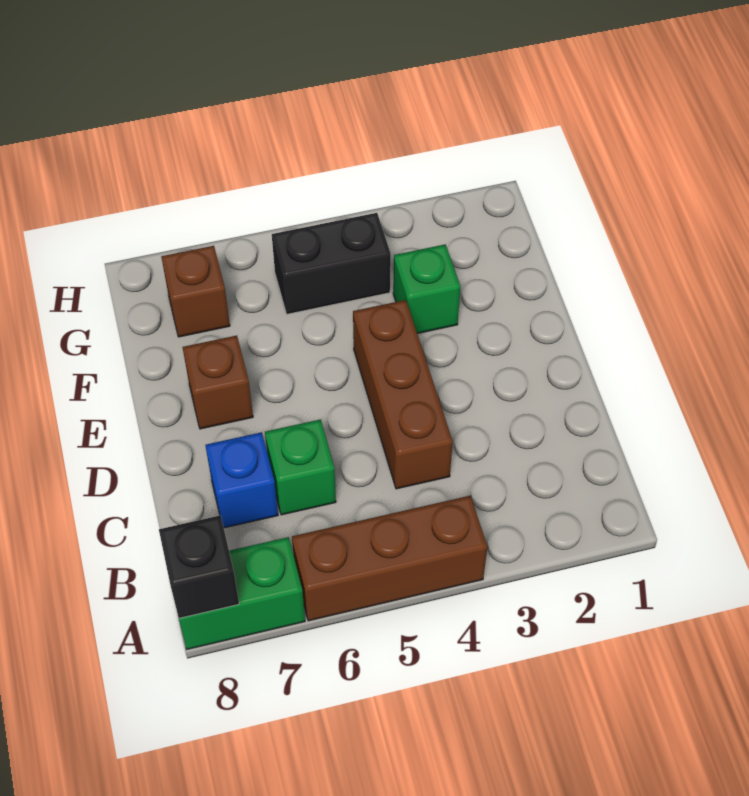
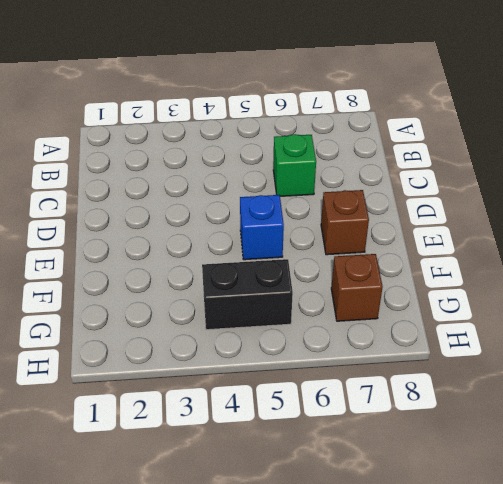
blue 1x1 brick [240,195,284,260] -> blue 1x1 brick moved to [205,432,278,528]
none -> brown 1x3 brick [292,496,487,621]
none -> green 1x2 brick [179,537,305,649]

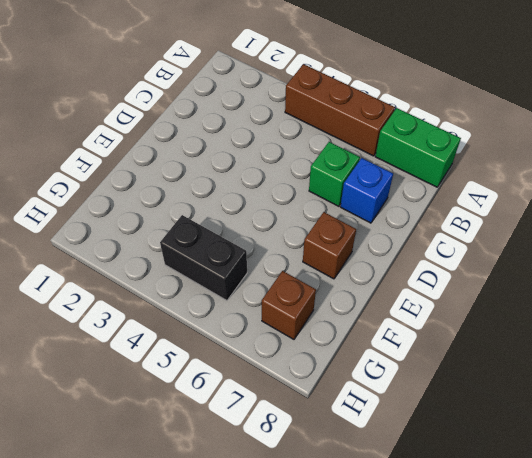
none -> brown 1x3 brick [353,300,453,489]
none -> green 1x1 brick [393,244,460,334]

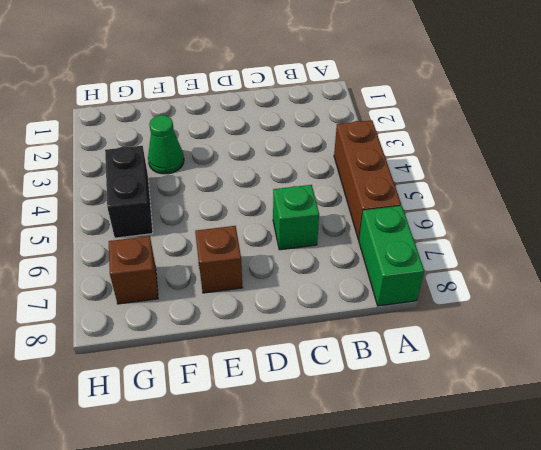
green 1x1 cone [148,115,184,174] -> green 1x1 brick [393,244,460,334]
none -> brown 1x3 brick [353,300,453,489]
none -> blue 1x1 brick [205,432,278,528]

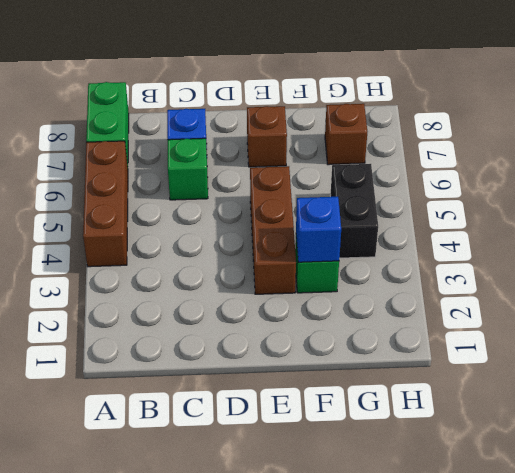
brown 1x3 brick [250,166,296,294] -> brown 1x3 brick turned to [353,300,453,489]
blue 1x1 brick [296,197,341,262] -> none
none -> black 1x1 brick [159,515,239,618]

